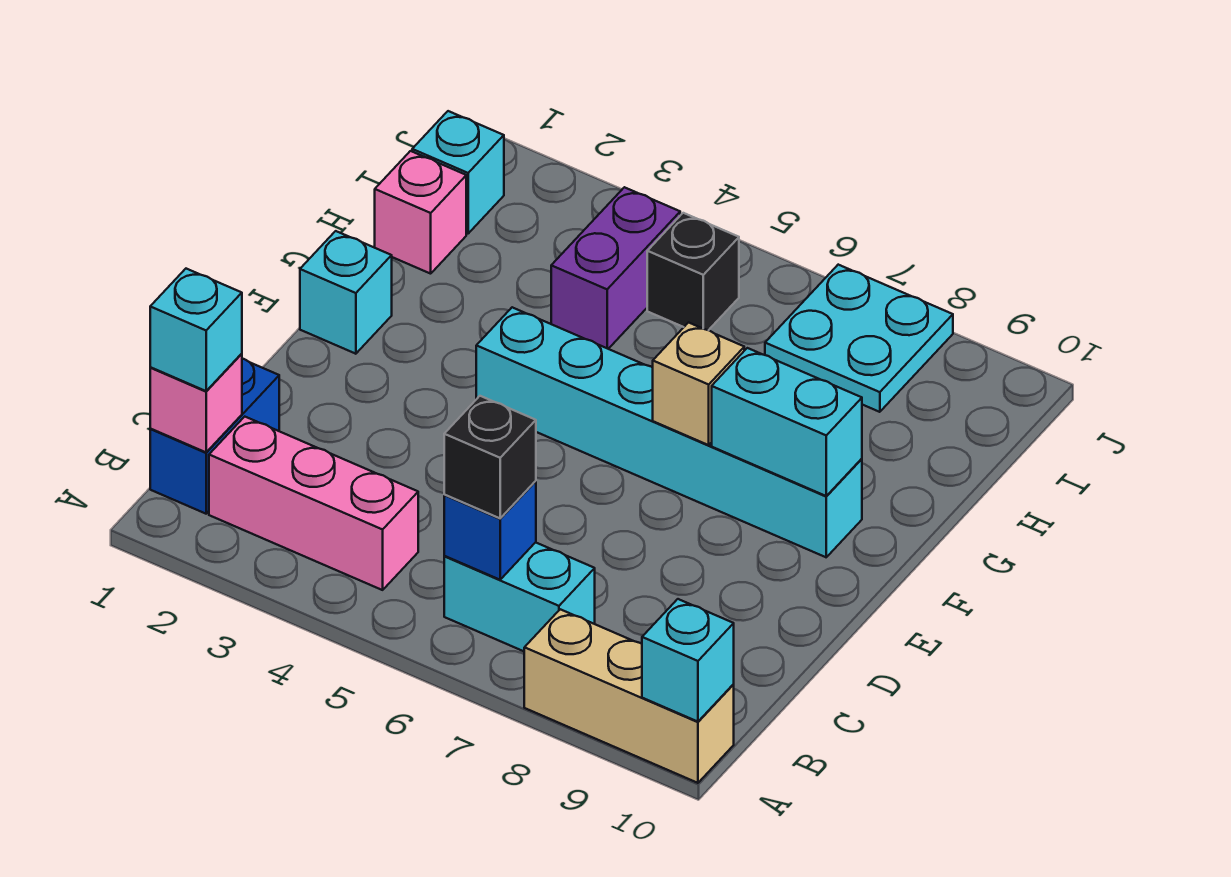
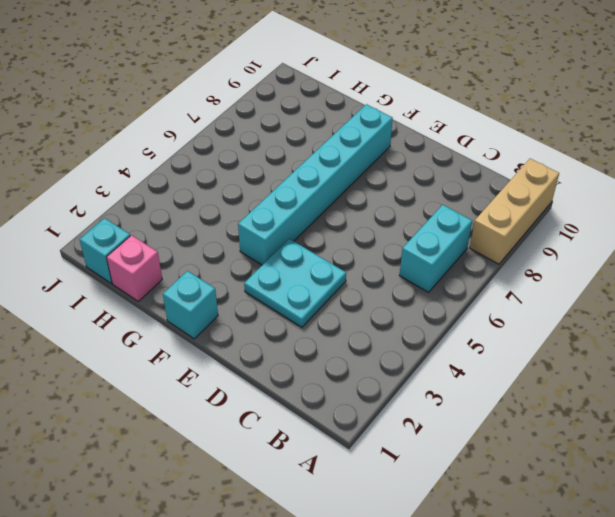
cyan 2x2 plate [244,239,346,327] -> cyan 2x2 plate moved to [765,265,953,412]
none -> blue 1x2 brick [150,359,279,514]
none -> pink 1x3 brick [209,417,418,590]
none -> purple 1x2 brick [551,187,680,349]

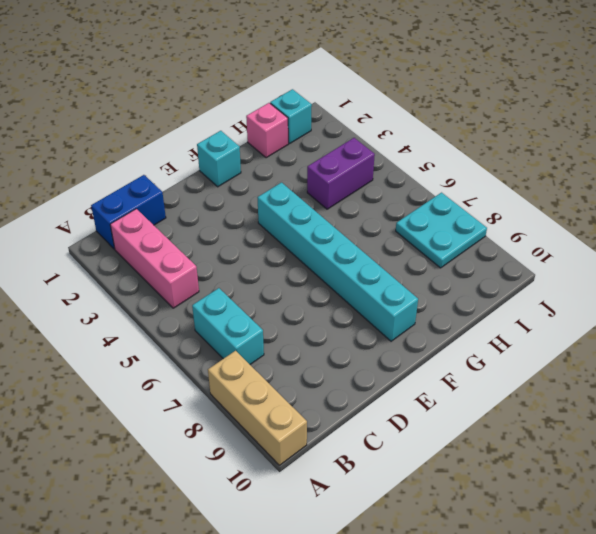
none -> black 1x1 brick [647,213,739,330]
none -> cyan 1x1 brick [642,599,734,722]
none -> pink 1x1 brick [150,354,242,452]

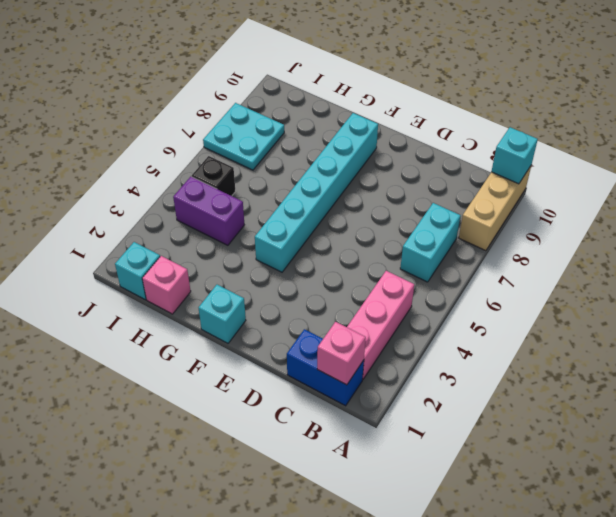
none -> blue 1x1 brick [444,481,536,580]
none -> tan 1x1 brick [653,323,744,445]
none -> cyan 1x2 brick [712,348,862,496]

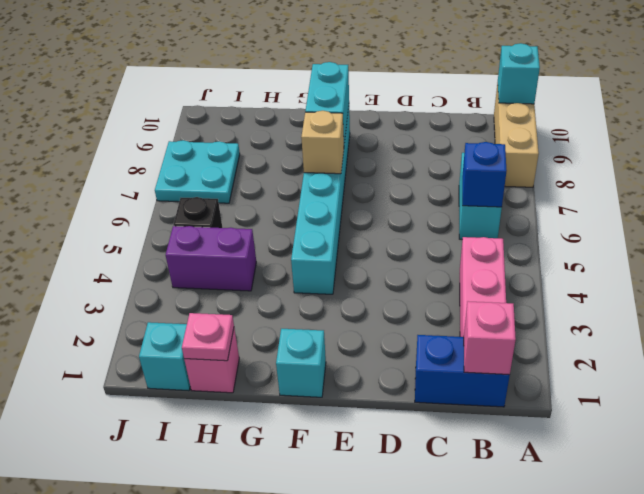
pink 1x1 plate [182,313,234,361] -> none
none -> cyan 1x1 brick [150,269,242,391]
none -> black 1x1 brick [444,396,536,518]

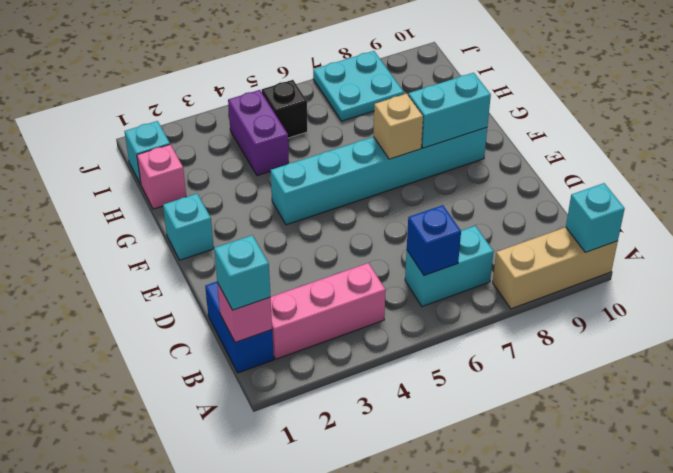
none -> black 1x1 brick [444,396,536,518]

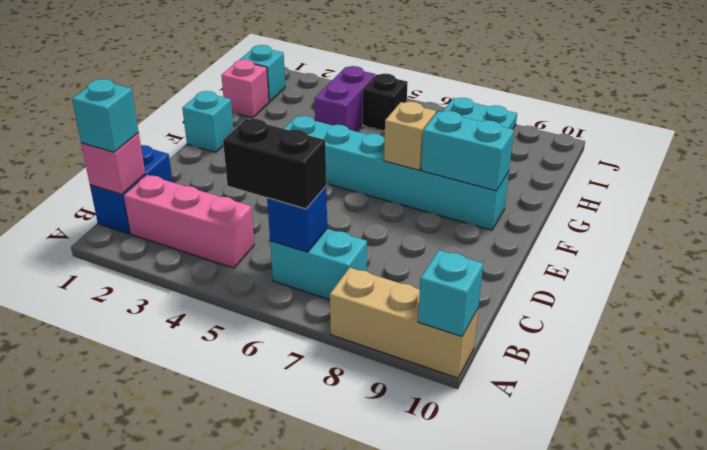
black 1x2 brick [223,119,326,209] -> black 1x1 brick [444,396,536,518]

